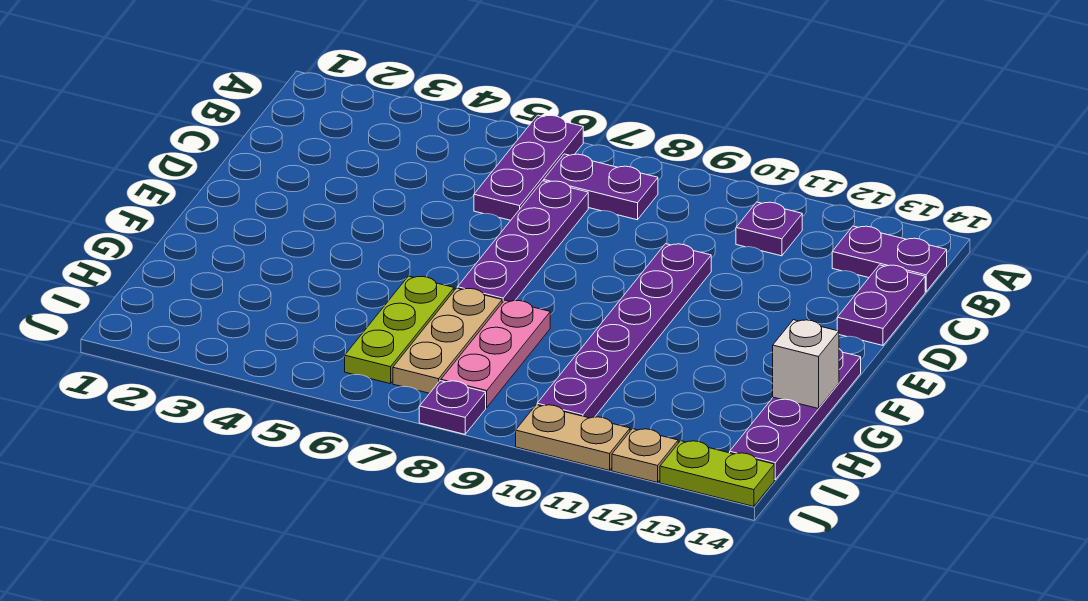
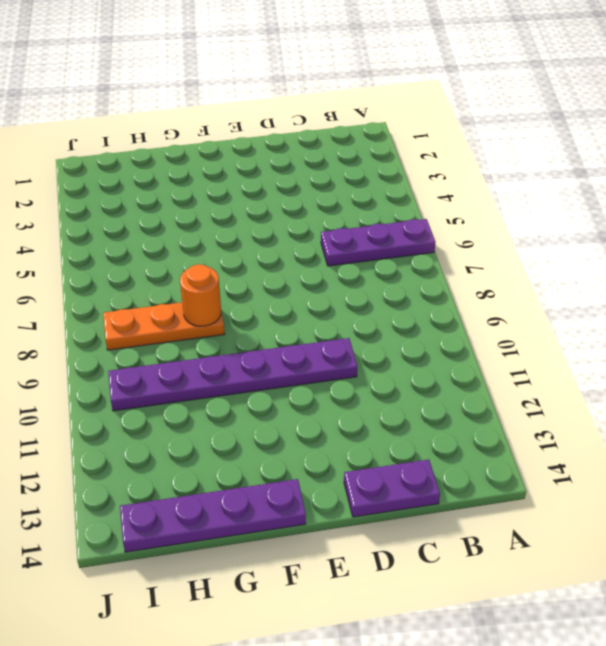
orange 1x3 plate [103,302,224,350] -> pink 1x3 plate [441,300,550,408]
orange 1x1 round brick [180,264,221,326] -> none
none -> purple 1x2 plate [544,154,658,220]
none -> purple 1x1 plate [736,202,802,256]
none -> purple 1x2 plate [832,226,947,292]

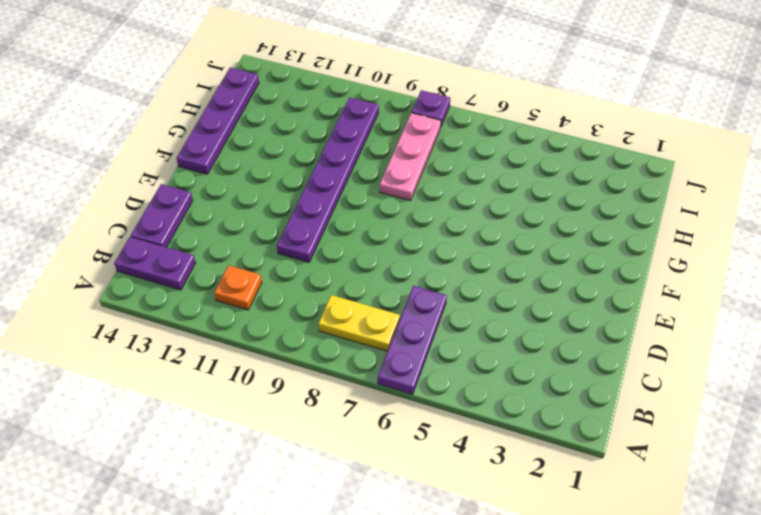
yellow 1x2 plate [319,295,400,351] -> purple 1x2 plate [544,154,658,220]
orange 1x1 plate [214,266,262,310] -> purple 1x1 plate [736,202,802,256]
none -> purple 1x4 plate [457,181,588,303]
none -> lime 1x3 plate [345,276,454,384]
none -> tan 1x3 plate [393,288,502,393]

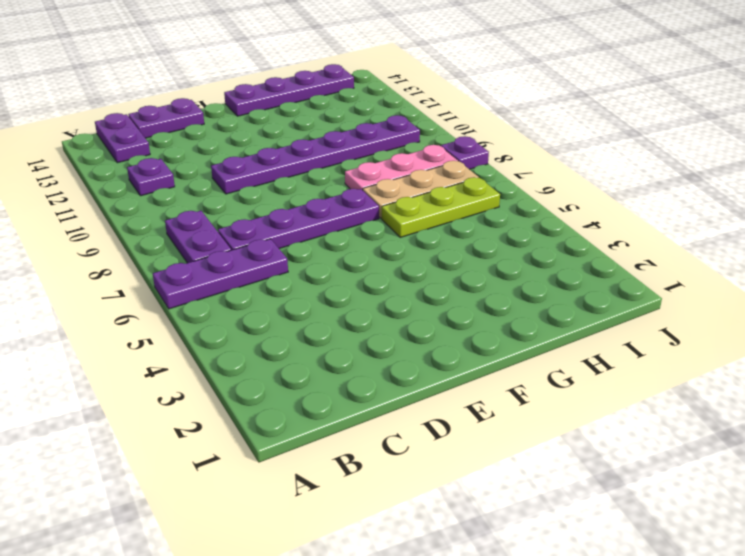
none -> tan 1x2 plate [516,405,630,470]
none -> tan 1x1 plate [612,429,678,482]
none -> lime 1x2 plate [660,441,774,506]

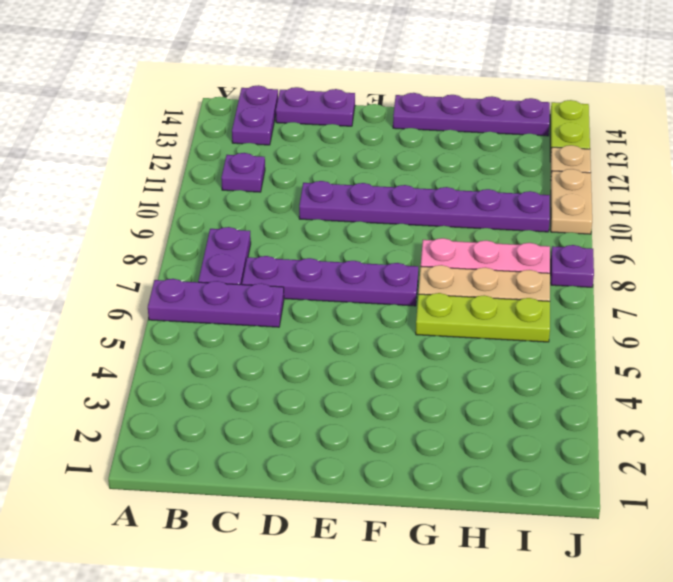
none -> white 1x1 brick [773,320,839,409]

